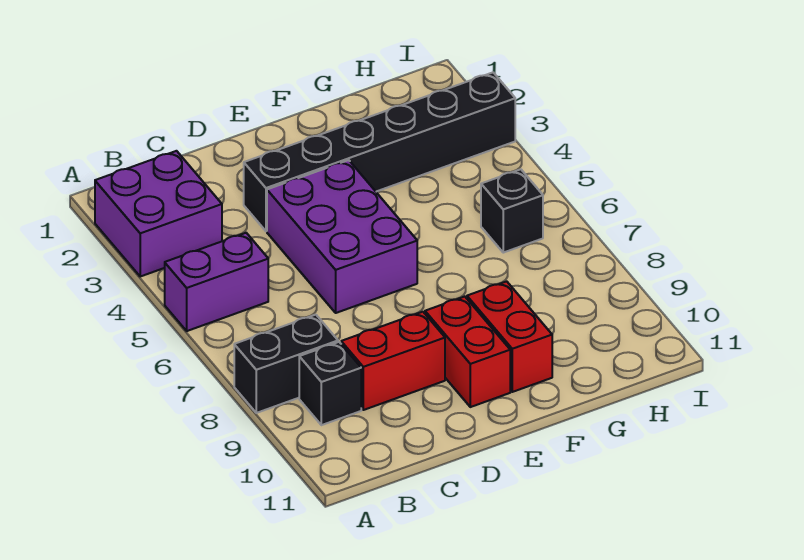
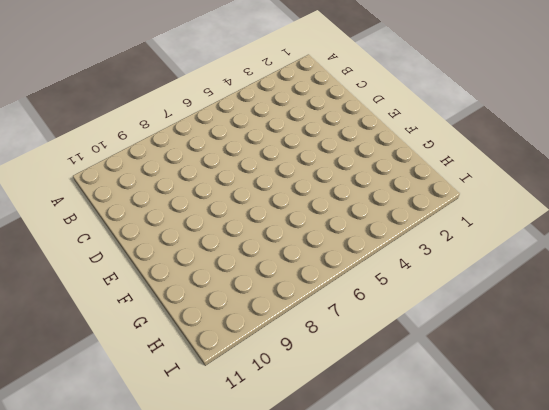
none -> purple 2x2 brick [95,151,222,276]
none -> purple 1x2 brick [165,233,268,331]

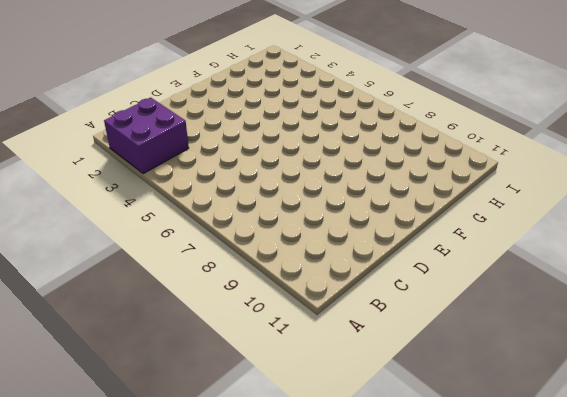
none -> purple 1x2 brick [165,233,268,331]
none -> black 1x2 brick [234,315,338,413]

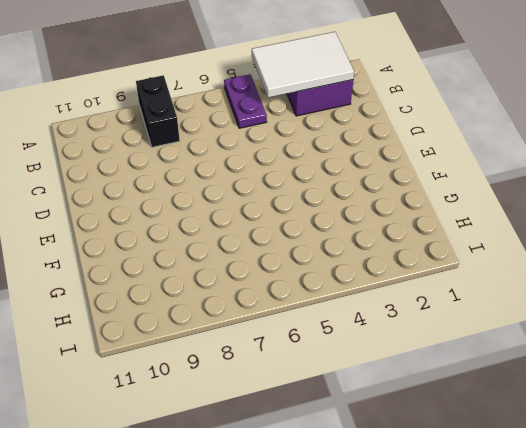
white 2x3 tile [252,32,354,98] -> none
purple 1x2 plate [224,74,267,128] -> purple 1x2 brick [165,233,268,331]
none -> black 1x1 brick [299,342,361,425]
none -> red 1x2 brick [341,312,445,410]

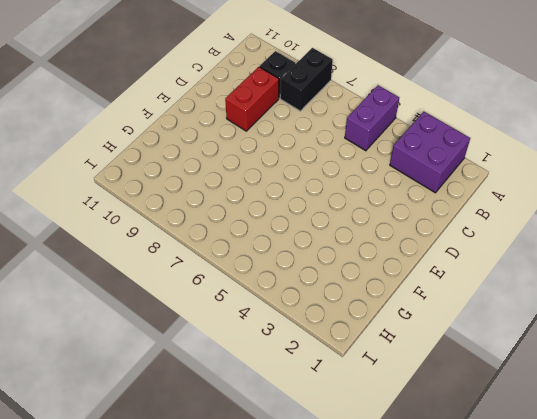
none -> black 1x6 brick [244,73,515,231]
none -> purple 2x3 brick [267,160,417,313]

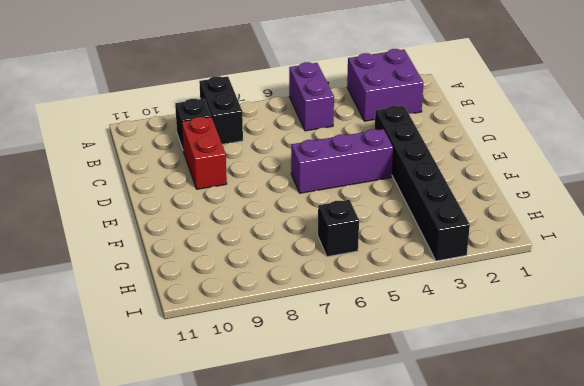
purple 1x3 brick [291,129,393,193] -> purple 2x3 brick [267,160,417,313]
none -> red 1x2 brick [425,297,510,407]
none -> red 1x2 brick [467,281,552,392]

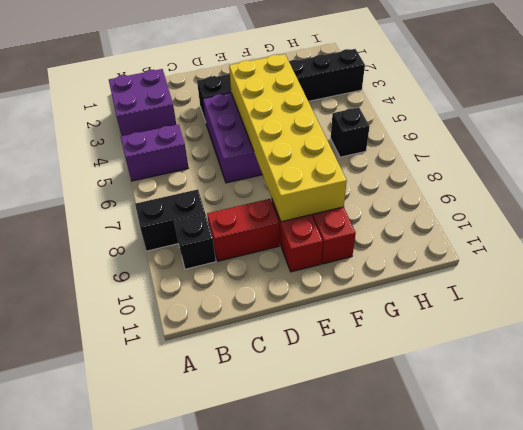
yellow 2x6 brick [229,54,347,222] -> none

